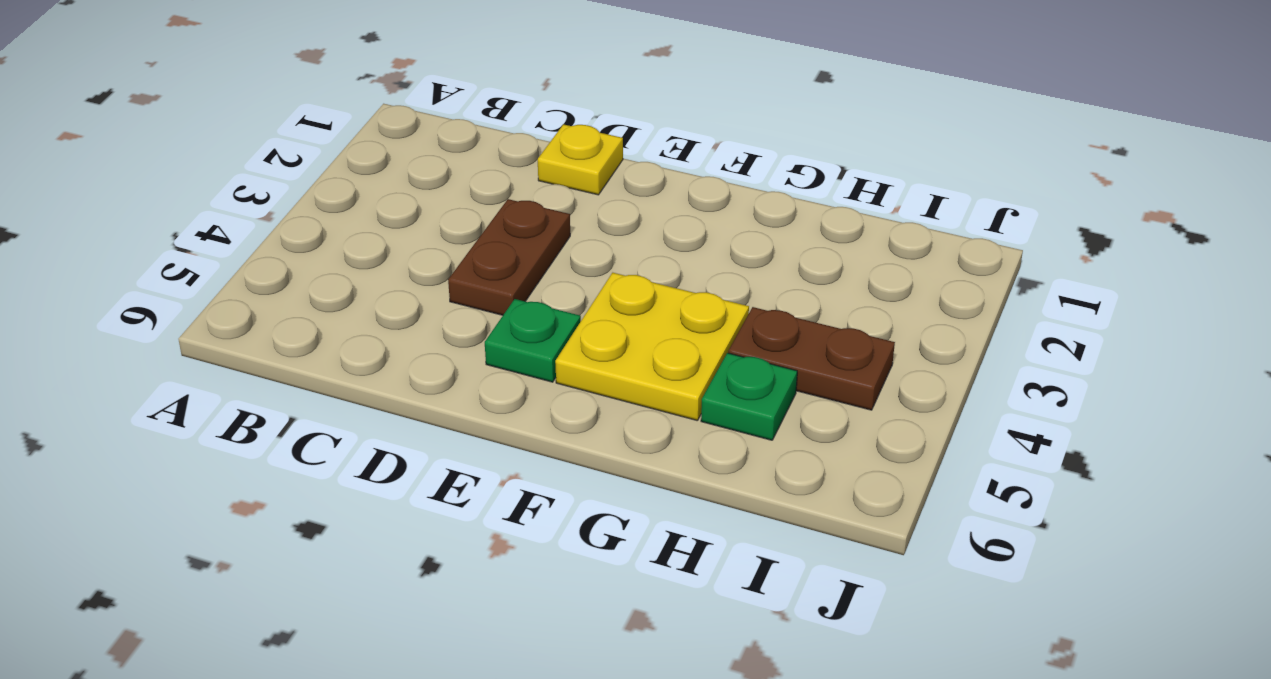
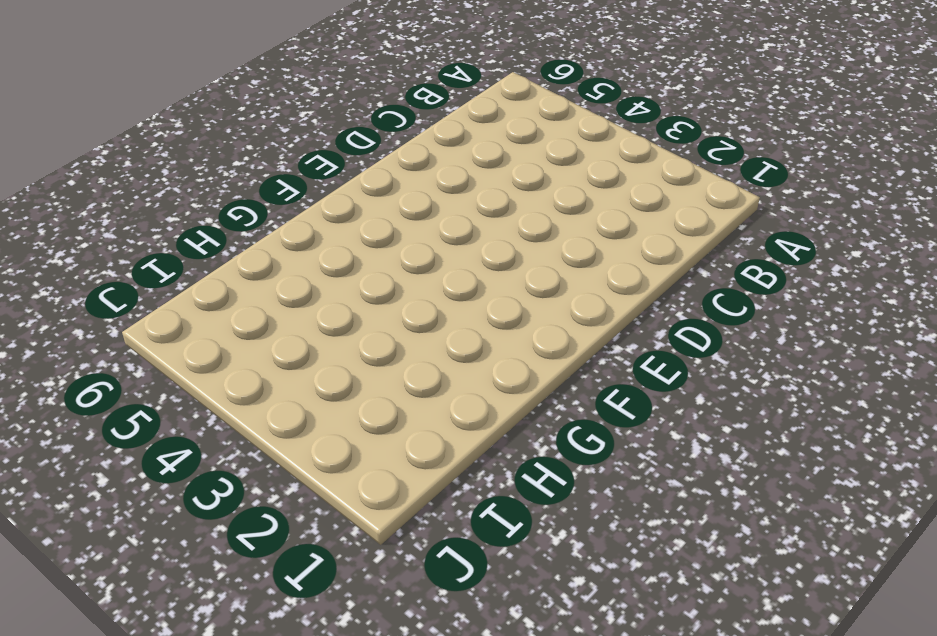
none -> yellow 1x1 plate [538,124,623,195]
none -> brown 1x2 plate [448,199,570,315]

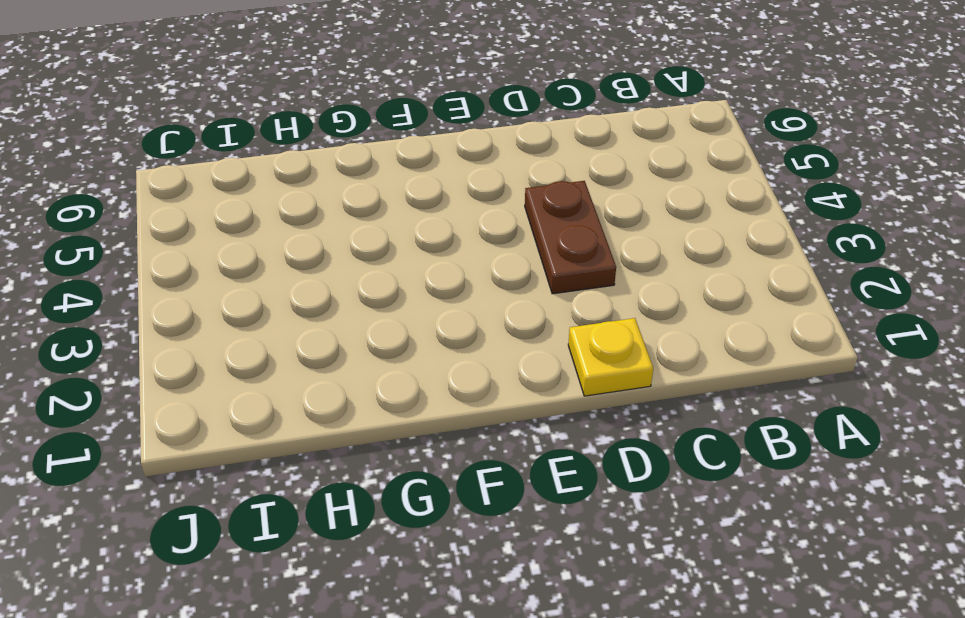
none -> green 1x1 plate [485,299,581,382]
none -> yellow 2x2 plate [555,273,749,421]

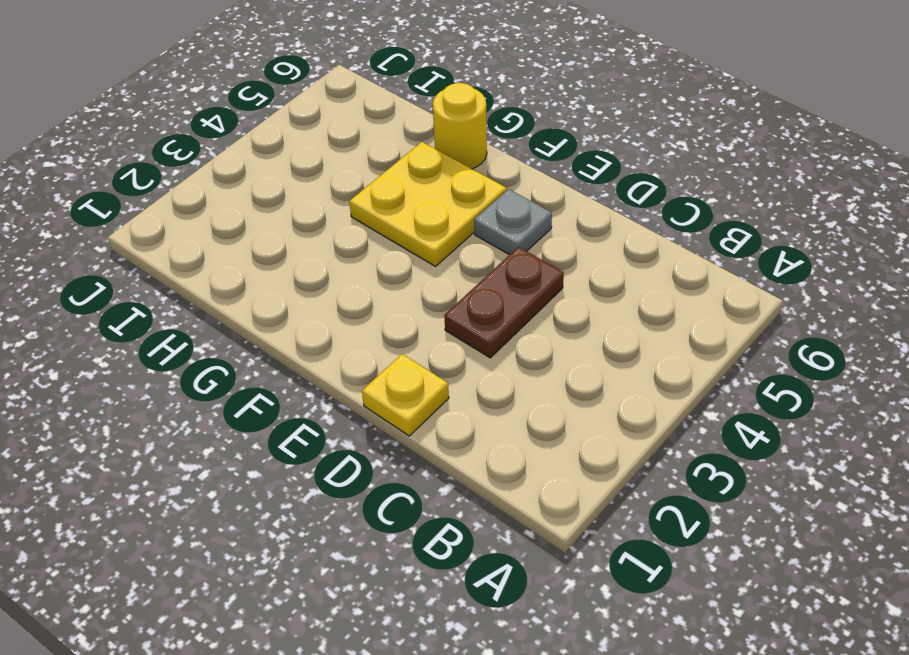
grey 1x1 plate [474,189,552,255] -> green 1x1 plate [485,299,581,382]
yellow 1x1 round brick [433,83,487,169] -> none
none -> brown 1x2 plate [728,307,895,410]
none -> green 1x1 plate [701,353,797,440]

